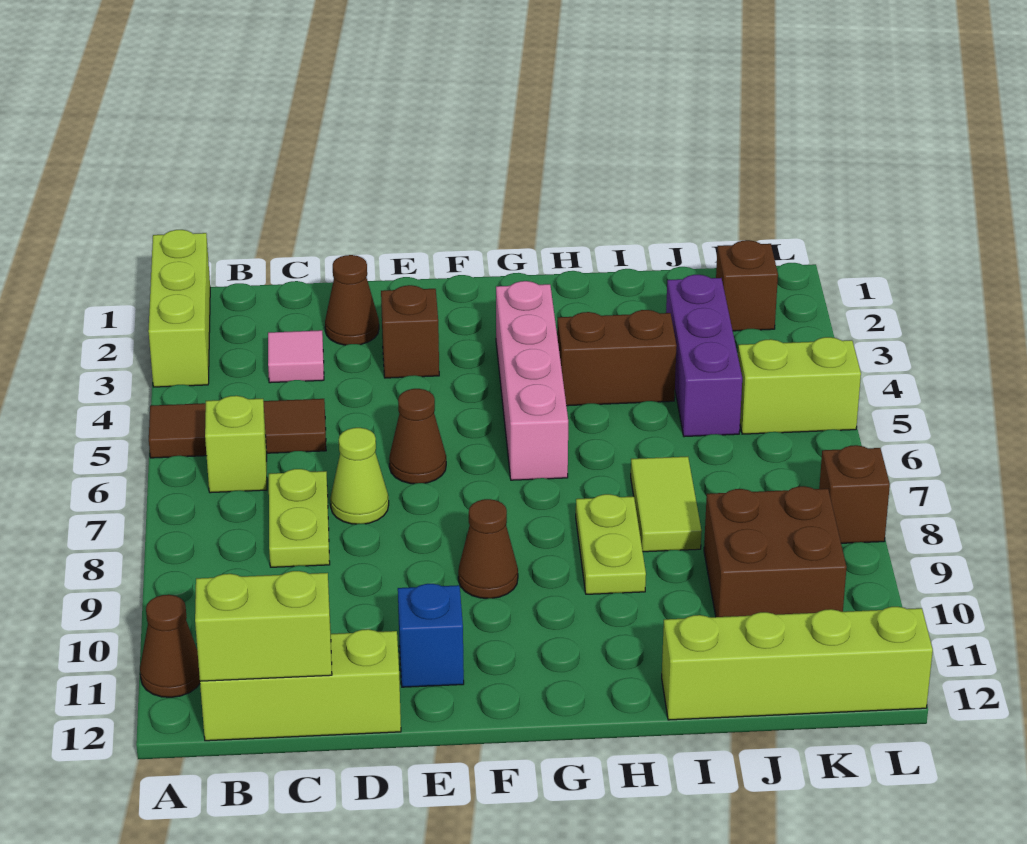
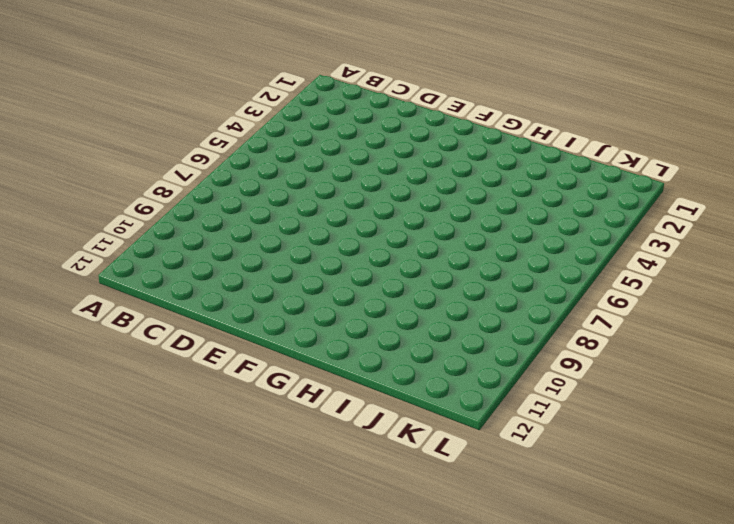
none -> lime 1x3 brick [148,230,210,387]
none -> brown 1x3 tile [149,399,326,458]
none -> brown 1x1 cone [140,595,200,697]

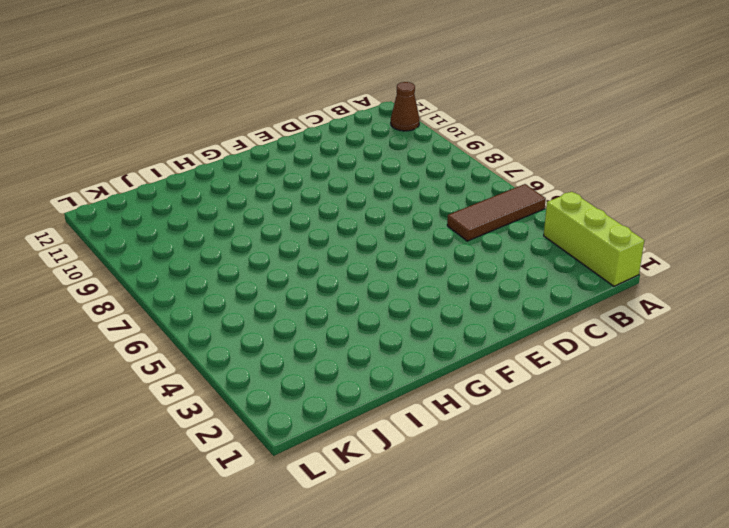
none -> lime 1x1 brick [205,396,267,493]
none -> lime 1x3 brick [200,629,401,741]
none -> pink 1x1 tile [268,330,324,383]

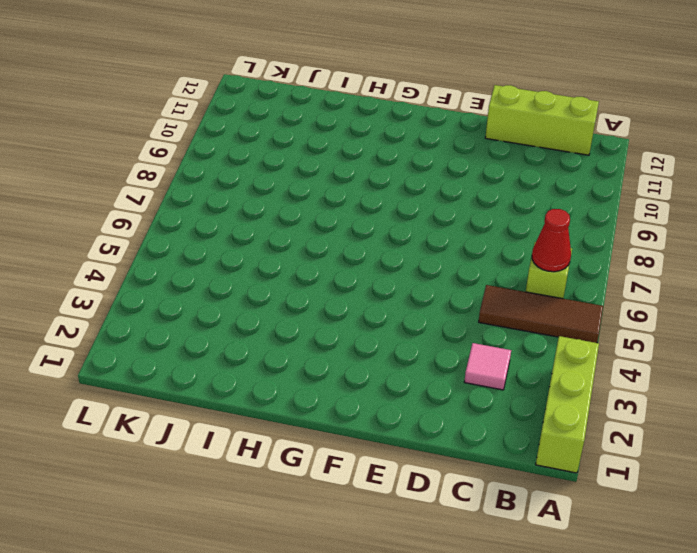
red 1x1 cone [532,209,571,272] -> none
none -> brown 1x1 cone [140,595,200,697]
none -> lime 1x2 plate [269,469,330,567]
none -> brown 1x1 cone [325,255,379,345]

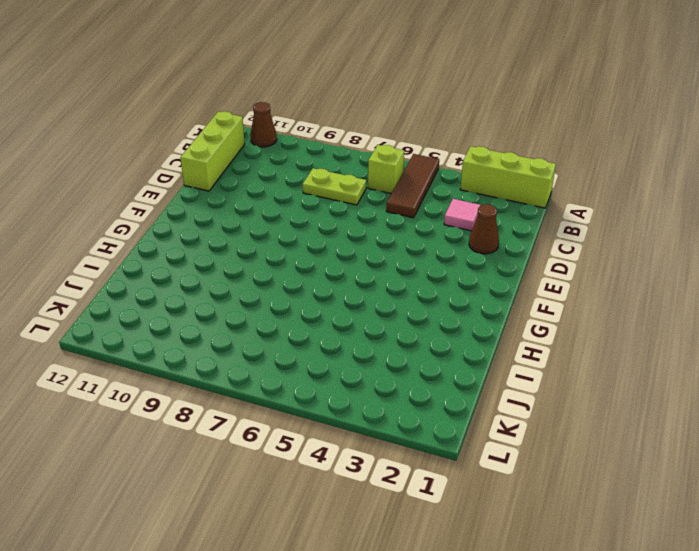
none -> lime 1x1 cone [330,428,389,524]
none -> brown 1x1 brick [381,285,439,378]
none -> brown 1x1 cone [389,389,446,484]

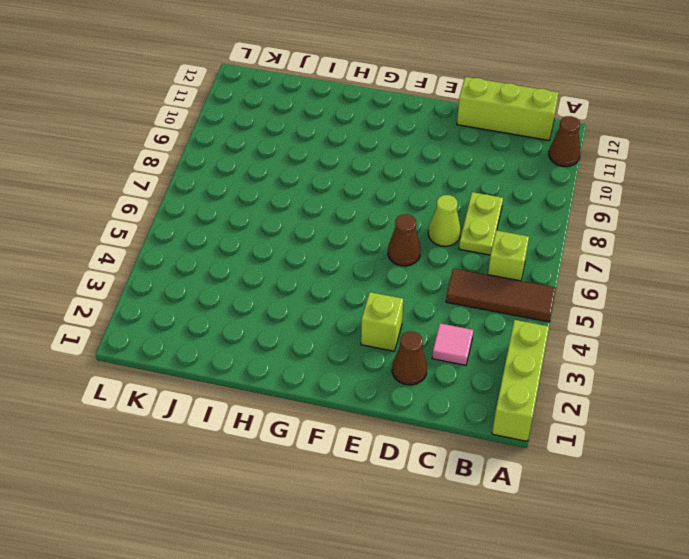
lime 1x1 brick [361,292,403,351] -> brown 1x1 brick [381,285,439,378]
none -> blue 1x1 brick [398,584,464,687]
none -> brown 1x1 cone [458,499,518,598]
none -> pink 1x4 brick [496,281,568,480]

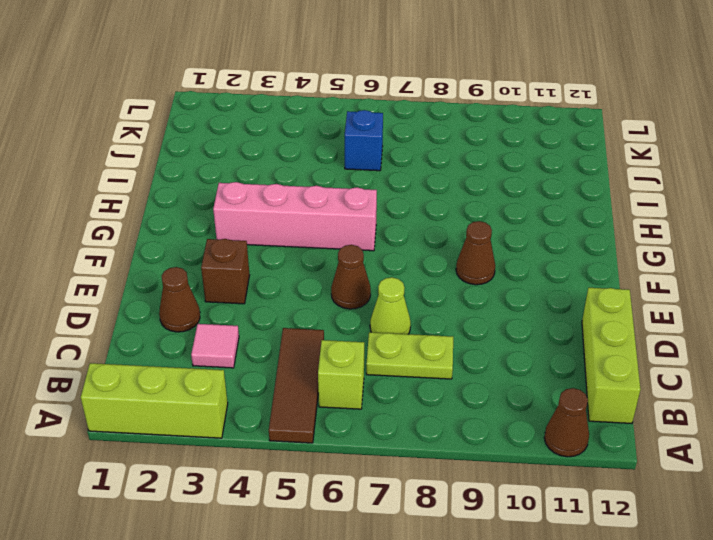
blue 1x1 brick [345,110,383,171] -> blue 1x1 brick moved to [398,584,464,687]
none -> brown 1x2 brick [557,310,677,406]
none -> lime 1x2 plate [576,494,646,594]
none -> lime 1x2 tile [631,457,702,552]

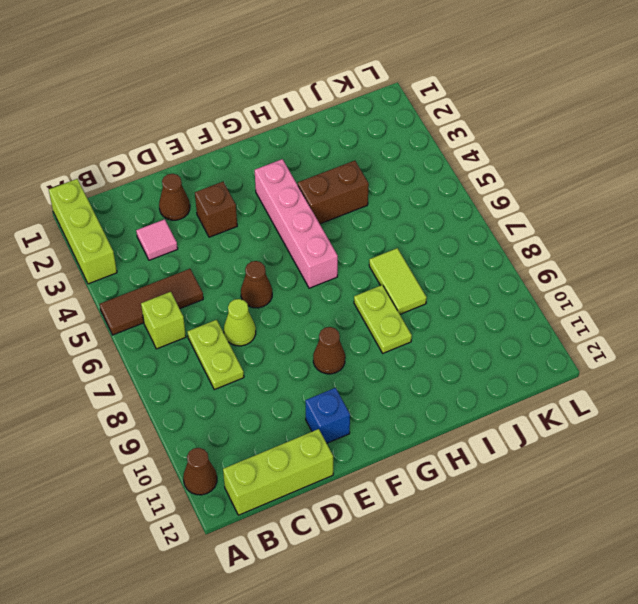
none -> lime 1x4 brick [662,607,933,720]
none -> purple 1x3 brick [666,275,742,437]
none -> brown 2x2 brick [704,486,847,617]

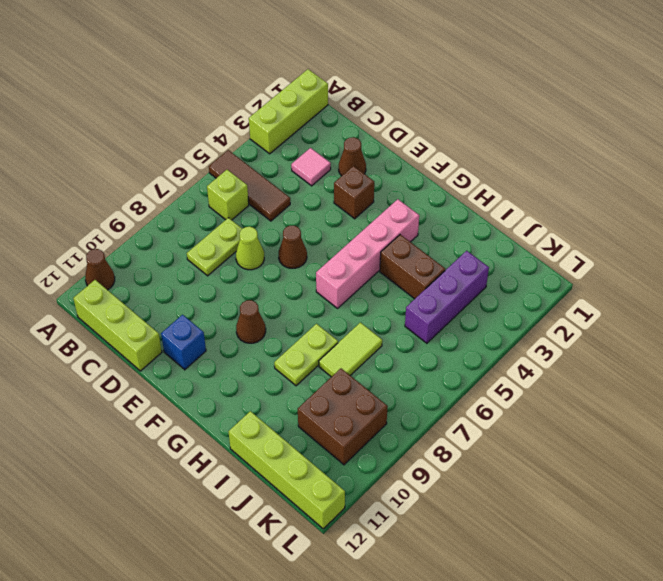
none -> brown 1x1 brick [716,240,778,331]
none -> lime 1x2 brick [738,337,861,434]
none -> brown 1x1 brick [819,445,890,543]

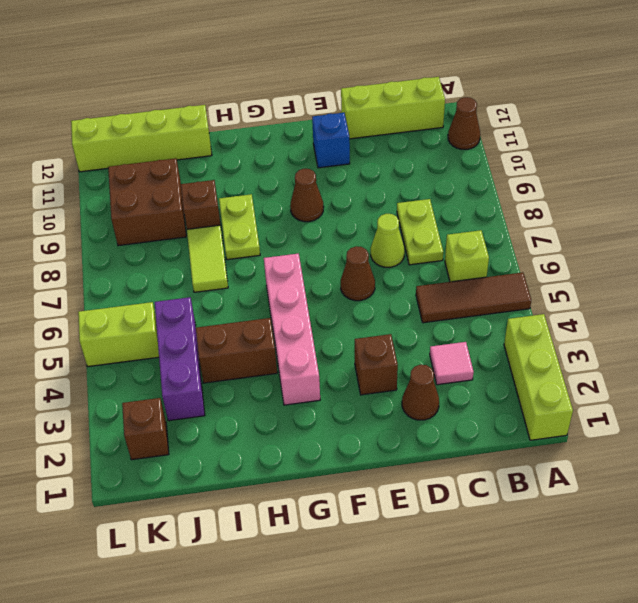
brown 1x1 brick [181,180,220,229] -> brown 1x1 brick moved to [819,445,890,543]
none -> lime 1x2 brick [195,571,332,681]

